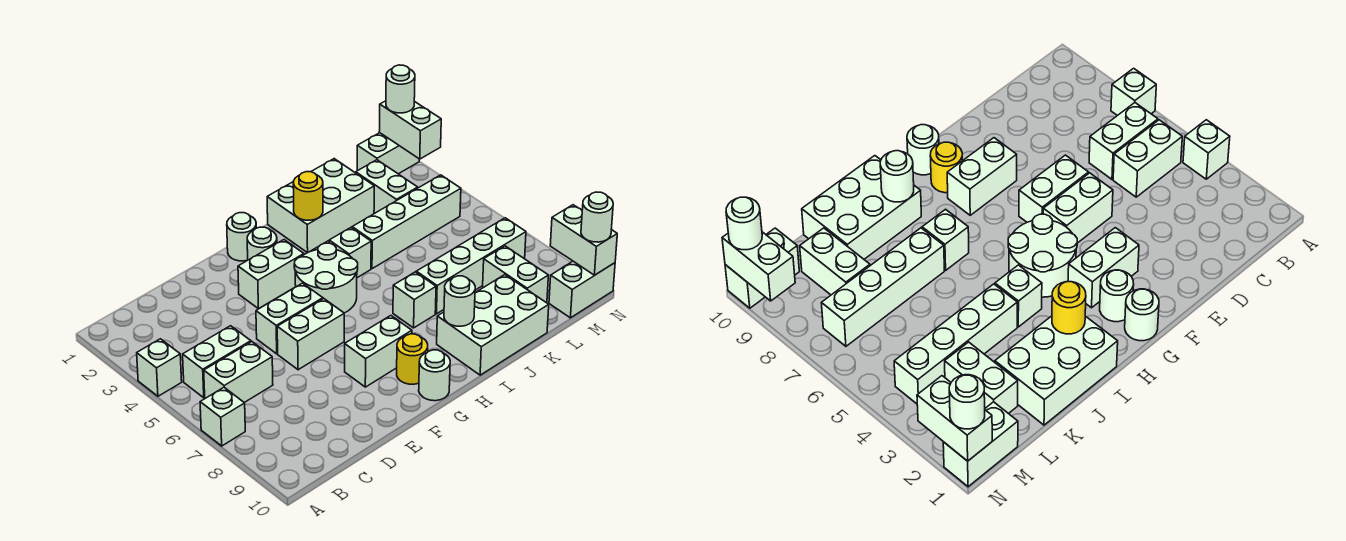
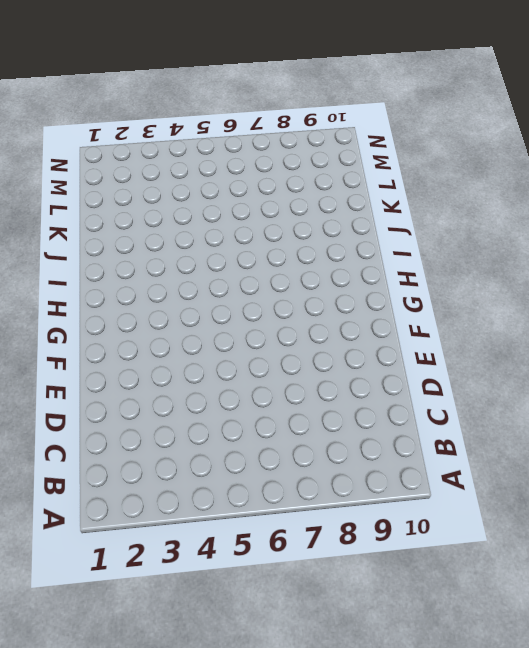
none -> white 1x1 brick [137,339,182,396]
none -> white 1x1 brick [200,388,245,446]
none -> white 1x2 brick [183,326,251,398]

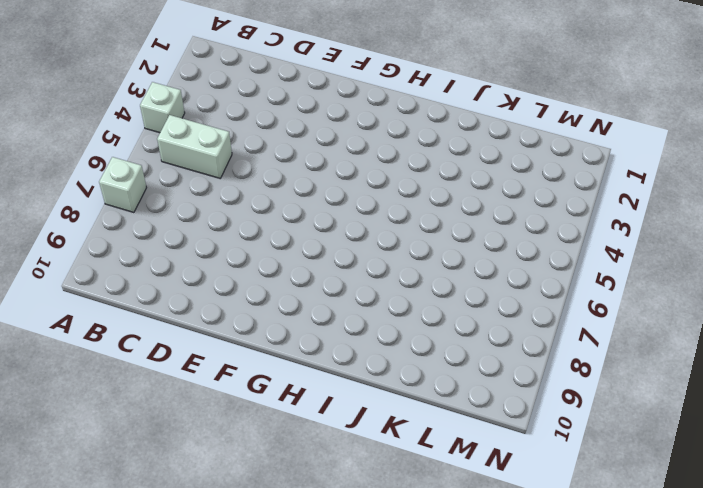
none -> white 1x2 brick [204,342,273,403]
none -> white 1x2 brick [256,283,323,354]
none -> white 1x2 brick [277,299,344,370]

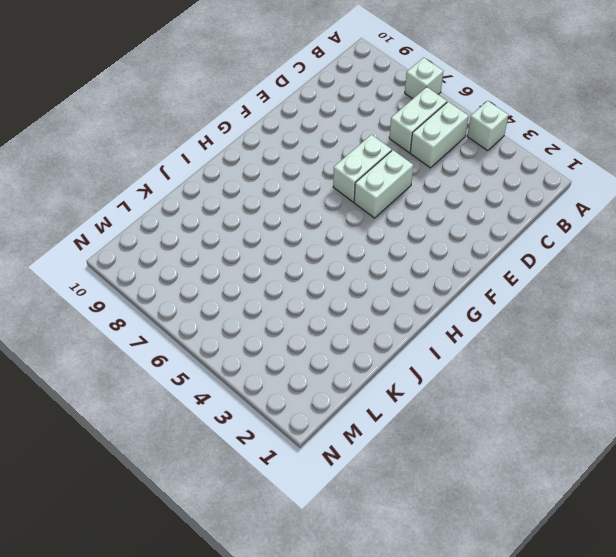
none -> white 1x2 brick [238,240,304,309]
none -> white 1x2 brick [345,316,412,387]
none -> white 1x1 round brick [227,213,256,261]

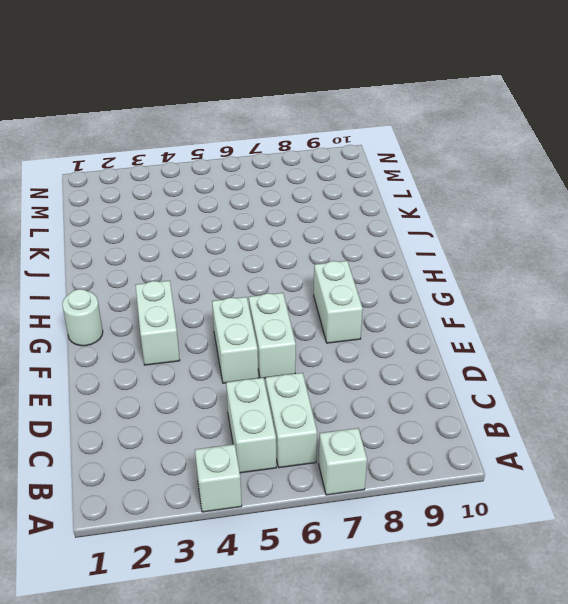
none -> white 1x1 round brick [247,227,277,260]
none -> white 2x2 round brick [294,243,358,313]
none -> yellow 1x1 round brick [397,334,428,384]

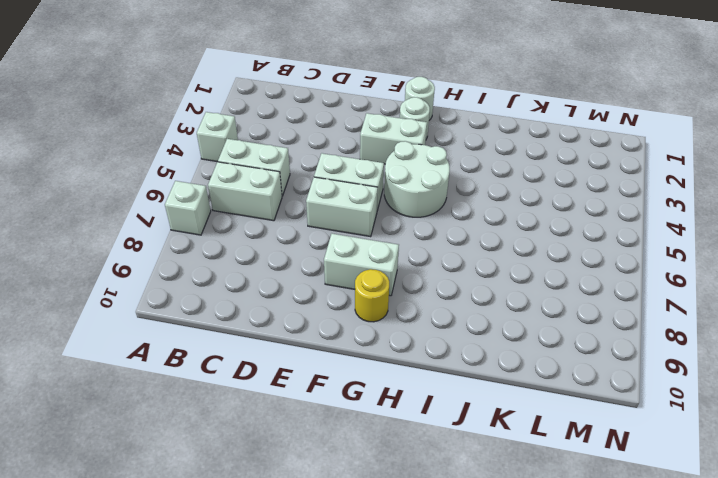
none -> white 1x1 round brick [419,350,450,401]
none -> white 2x3 brick [267,159,374,253]
none -> white 1x1 brick [329,227,371,278]

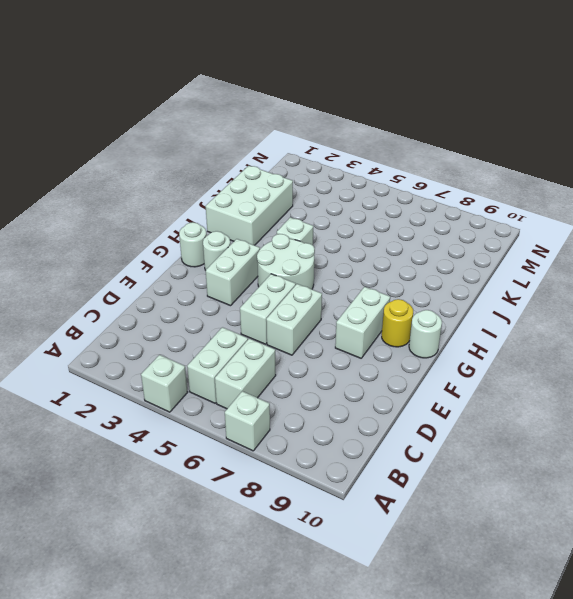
none -> white 1x1 brick [393,272,436,328]
none -> white 2x3 brick [437,275,549,375]
none -> white 1x4 brick [352,175,461,269]

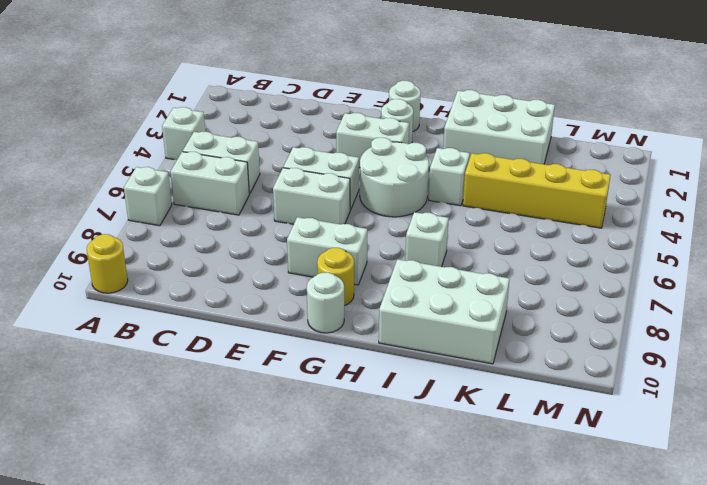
yellow 1x1 round brick [87,234,128,293] -> yellow 1x1 round brick moved to [293,172,323,220]
yellow 1x4 brick [463,153,611,228] -> white 1x4 brick [352,175,461,269]
none -> white 1x4 brick [416,218,526,314]
none -> white 1x2 brick [356,160,418,213]
none -> white 1x2 brick [483,246,548,303]

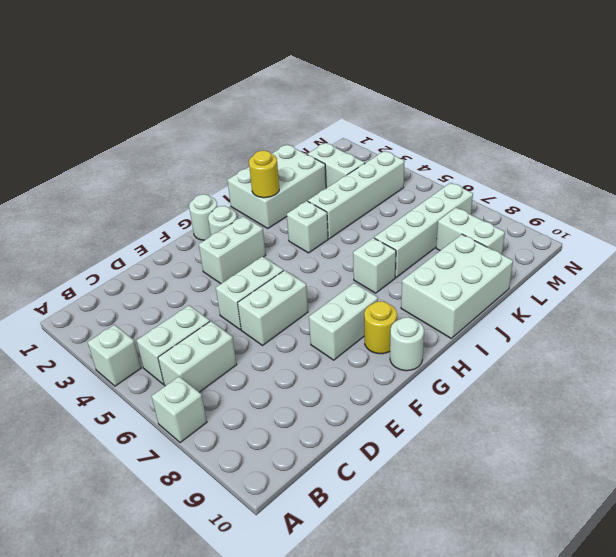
none -> white 2x2 round brick [294,243,358,313]
none -> white 1x2 brick [357,133,419,174]
none -> white 1x2 brick [549,261,615,318]

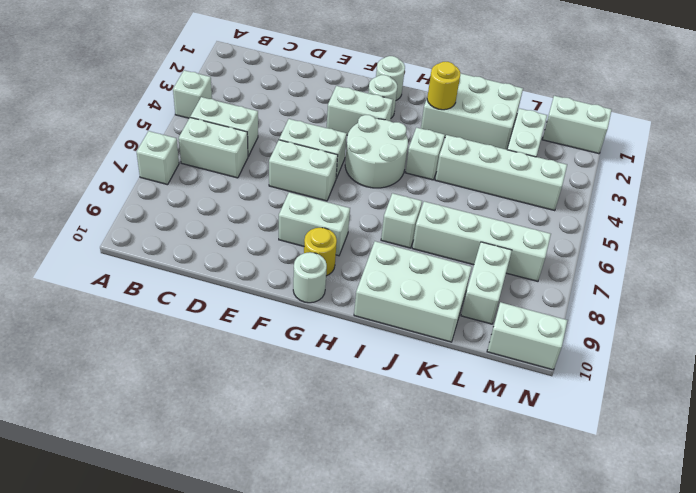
none -> white 1x1 round brick [444,276,475,326]
none -> white 1x2 brick [379,101,441,159]
none -> white 1x2 brick [550,205,617,275]

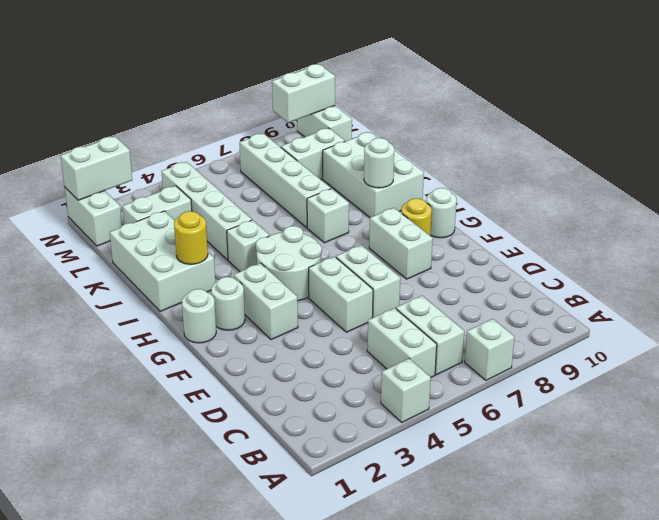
none -> white 1x1 round brick [386,65,415,113]
none -> white 1x1 round brick [581,192,613,242]

